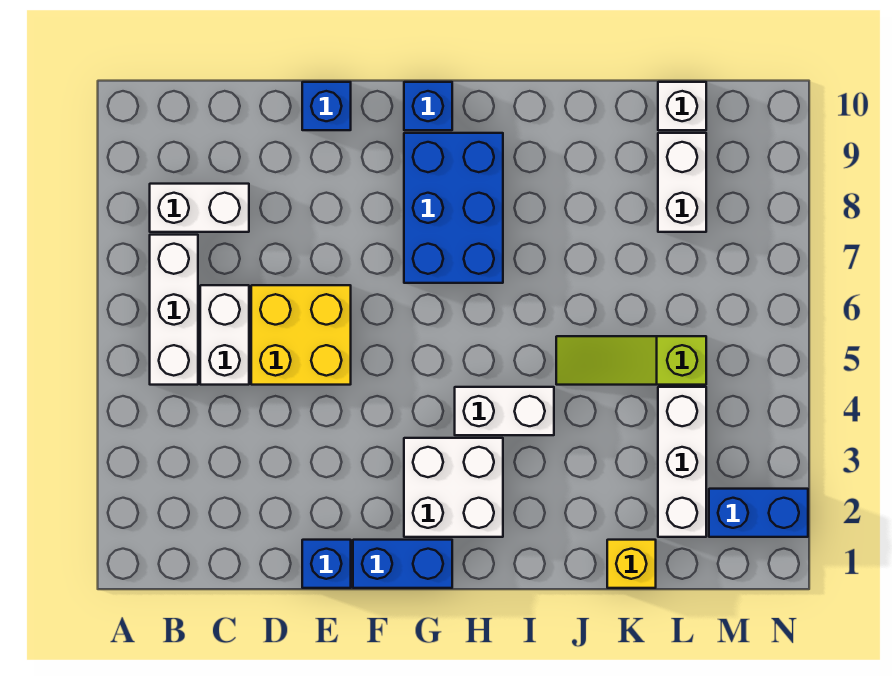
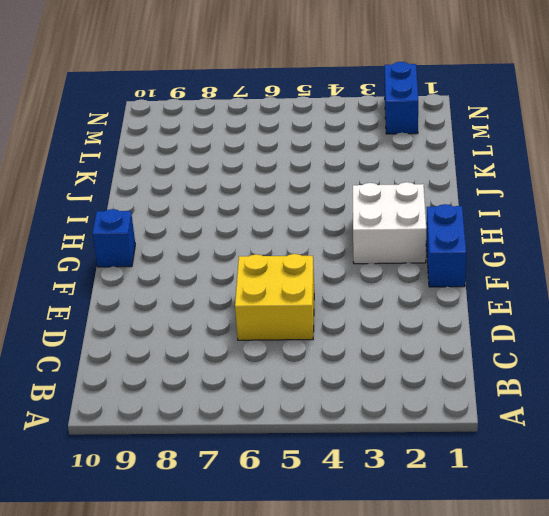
none -> white 1x3 brick [150,235,198,385]
none -> white 1x2 brick [150,184,249,232]
none -> white 1x2 brick [200,285,249,385]

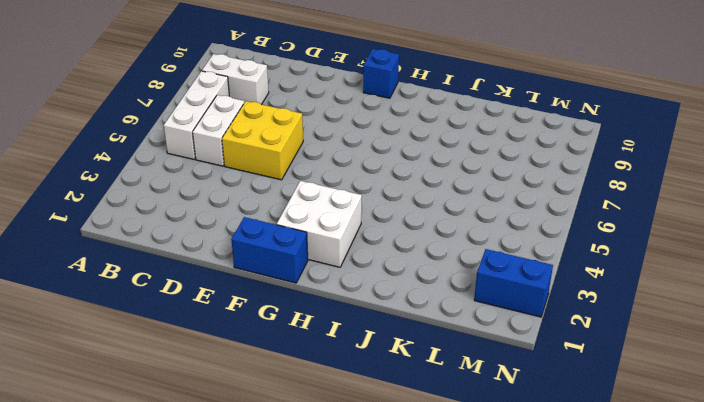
none -> blue 1x1 brick [302,540,351,588]
none -> blue 1x1 brick [302,82,351,130]
none -> blue 2x3 brick [404,133,503,283]

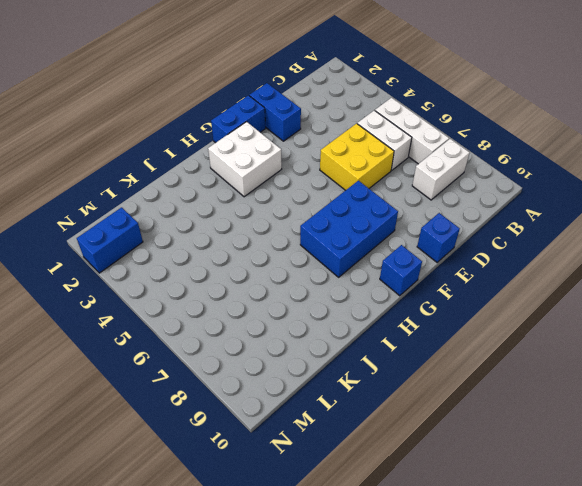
blue 1x2 brick [249,83,301,141] -> blue 1x1 brick [302,540,351,588]
blue 2x3 brick [300,181,398,277] -> blue 2x3 brick turned to [404,133,503,283]
none -> white 1x2 brick [455,387,554,435]
none -> lime 1x3 slope [556,336,706,385]
none -> yellow 1x1 brick [607,540,656,588]

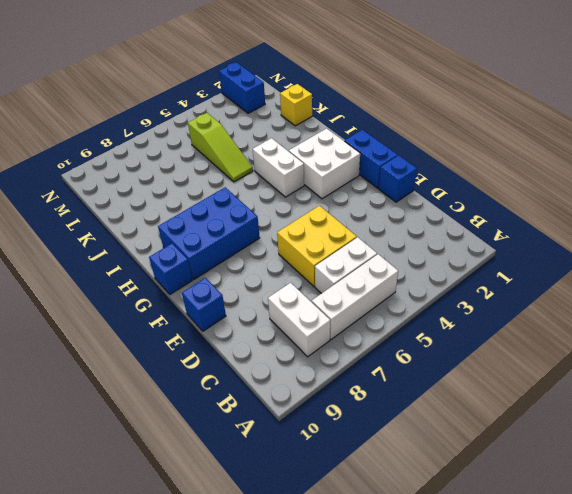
none -> white 1x3 brick [658,387,706,537]
none -> white 1x2 brick [658,133,706,232]
none -> white 1x1 brick [658,82,706,130]

